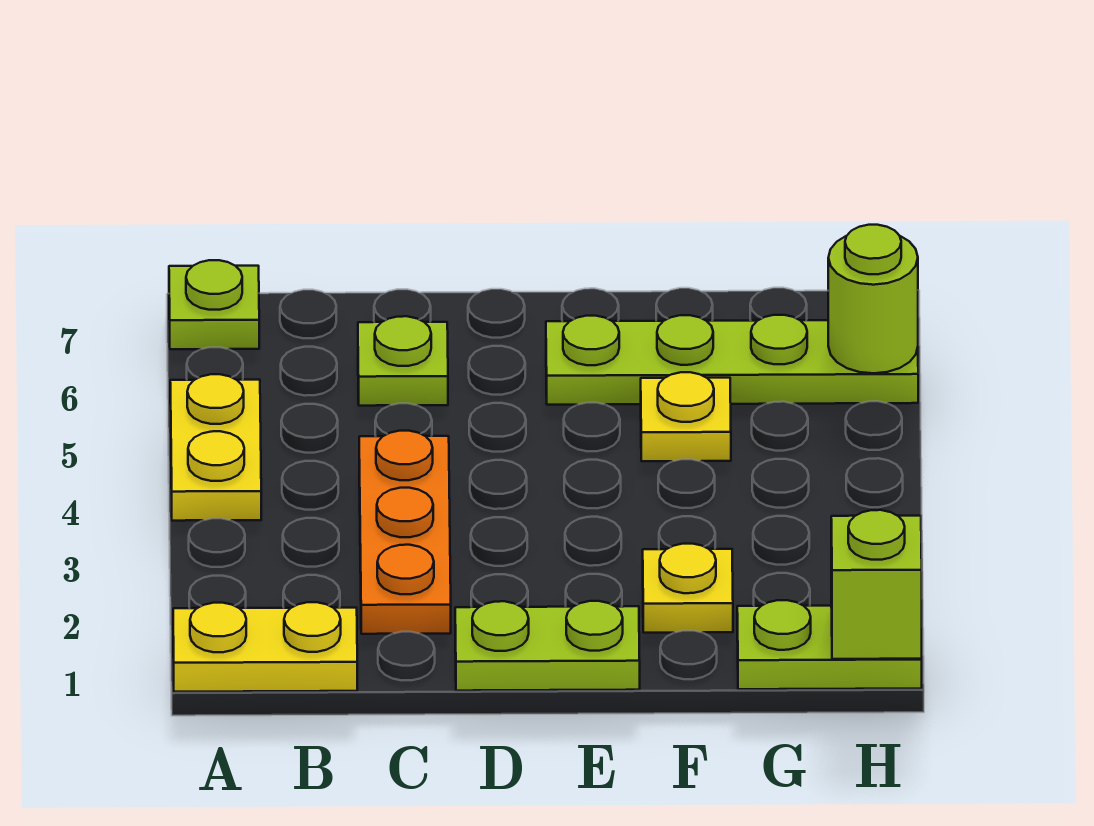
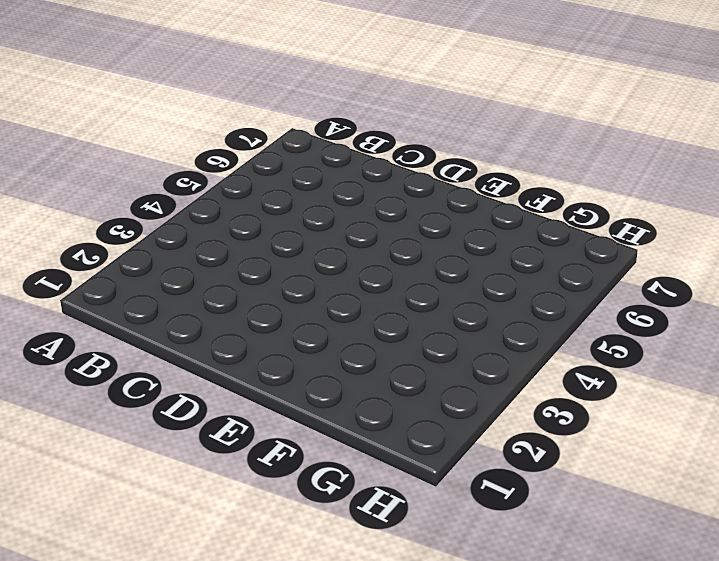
none -> yellow 1x2 plate [173,602,357,692]
none -> yellow 1x2 plate [170,374,261,521]
none -> lime 1x1 plate [169,260,259,349]

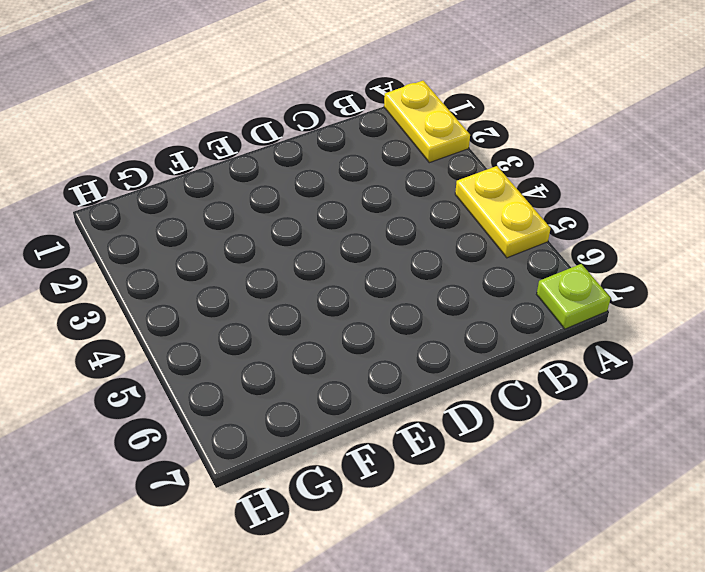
yellow 1x2 plate [384,81,470,163] -> yellow 1x2 plate turned to [173,602,357,692]
none -> orange 1x3 plate [359,431,451,634]
none -> lime 1x1 plate [358,316,448,406]
none -> lime 1x2 plate [455,601,640,691]

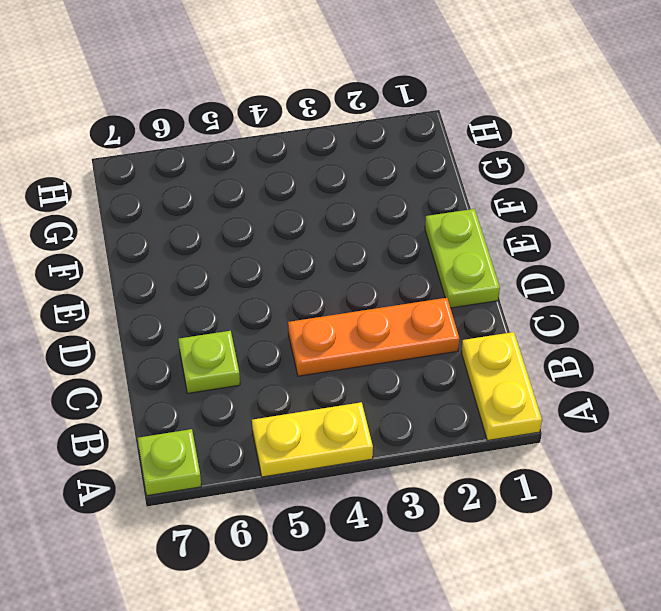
none -> lime 1x4 plate [546,315,918,405]
none -> yellow 1x1 plate [643,544,733,633]
none -> yellow 1x1 plate [641,372,731,461]

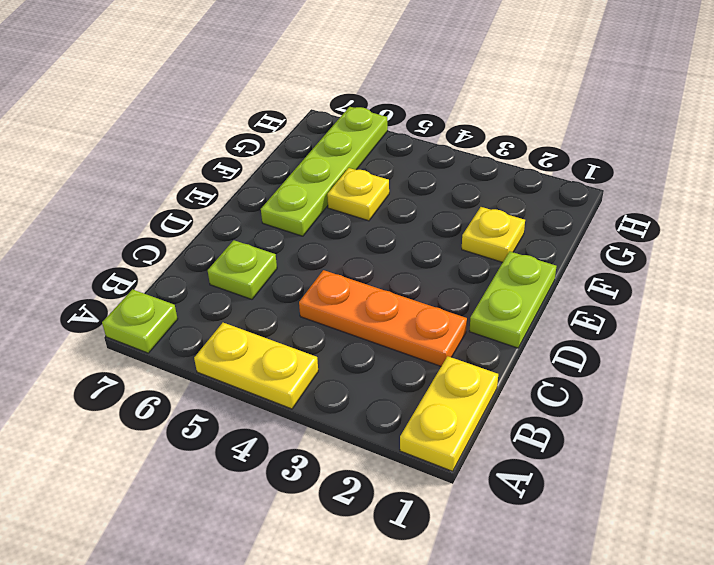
none -> lime 1x2 plate [737,600,922,689]
none -> lime 1x1 brick [831,510,922,659]
none -> lime 1x1 round brick [828,225,918,373]

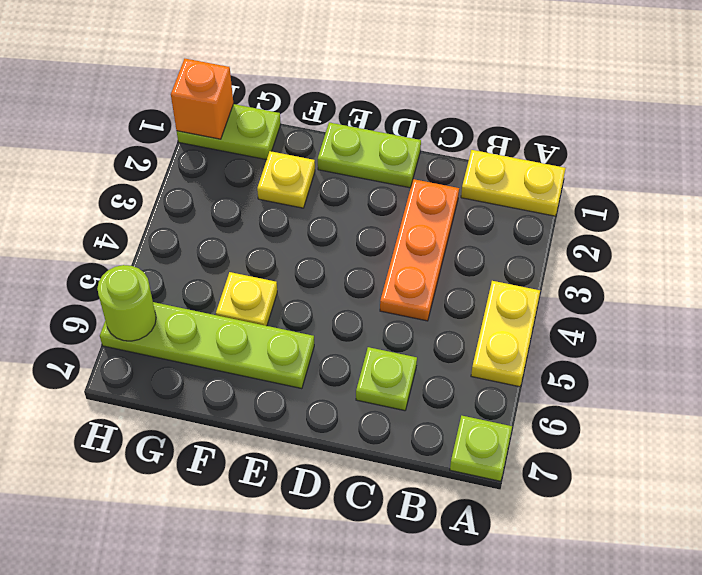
orange 1x1 brick [171,59,233,139] -> lime 1x1 brick [831,510,922,659]

